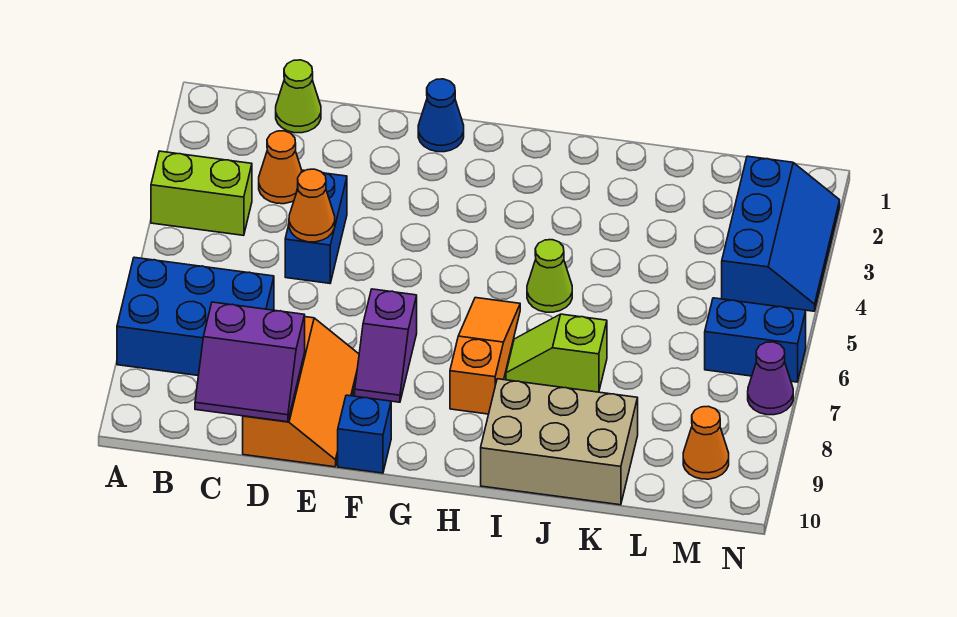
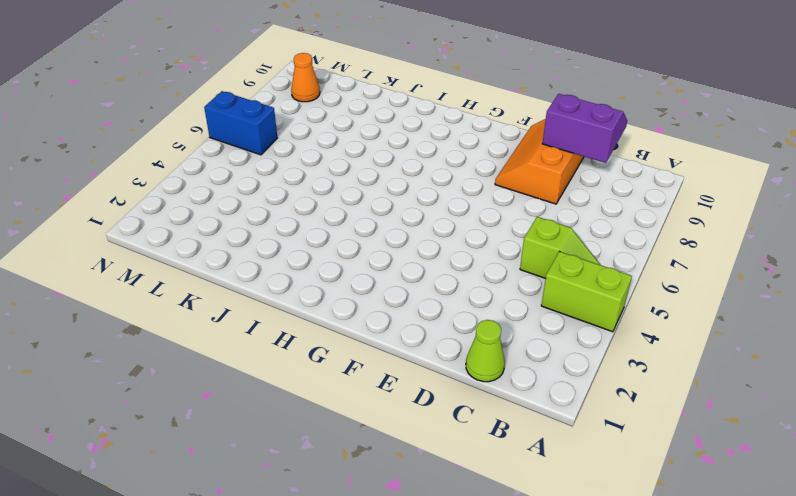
lime 1x2 slope [520,217,600,279] -> lime 1x2 slope moved to [506,314,607,392]
none -> blue 2x3 brick [117,257,274,376]
none -> orange 1x1 cone [259,131,302,204]
none -> blue 1x2 brick [285,170,347,283]

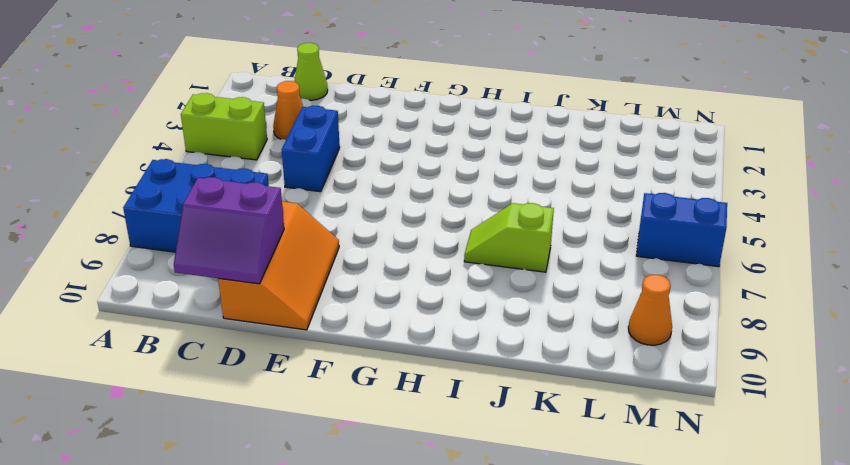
none -> blue 1x1 cone [418,79,464,152]
none -> purple 1x2 slope [355,289,417,402]
none -> blue 1x1 brick [338,395,391,473]

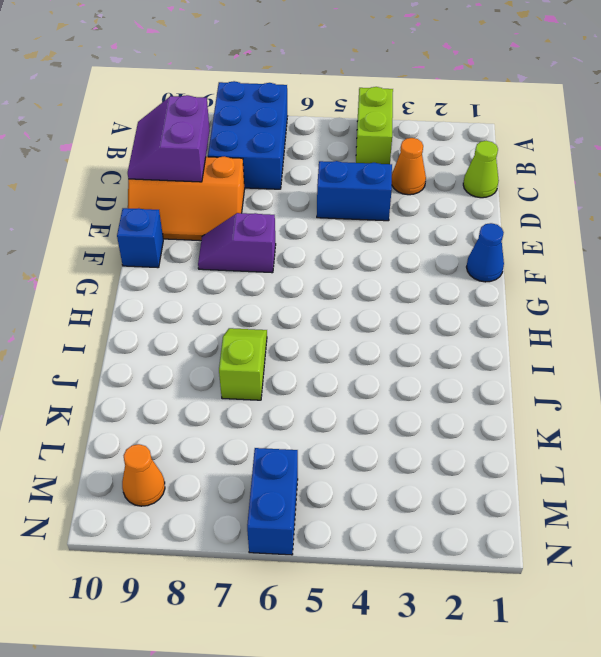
none -> orange 1x3 slope [450,298,520,414]
none -> lime 1x1 cone [527,240,572,312]
none -> tan 2x3 brick [481,379,638,505]

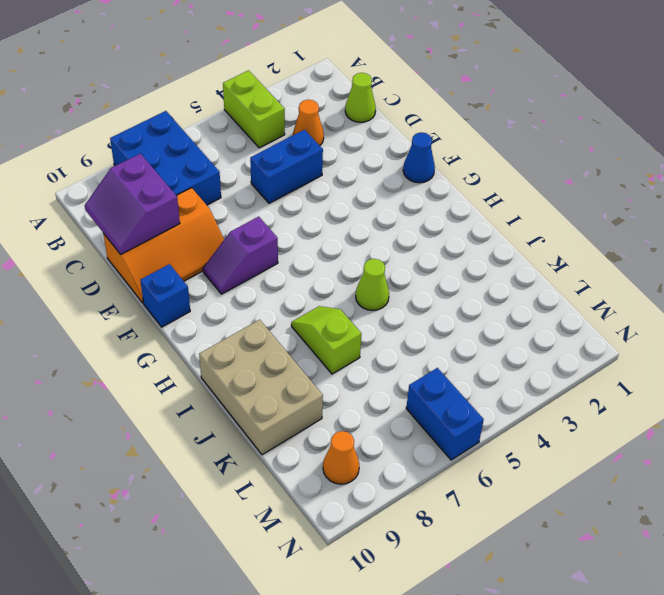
none -> orange 1x3 slope [450,298,520,414]
none -> blue 2x3 slope [722,156,840,311]
none -> purple 1x1 cone [748,342,793,415]

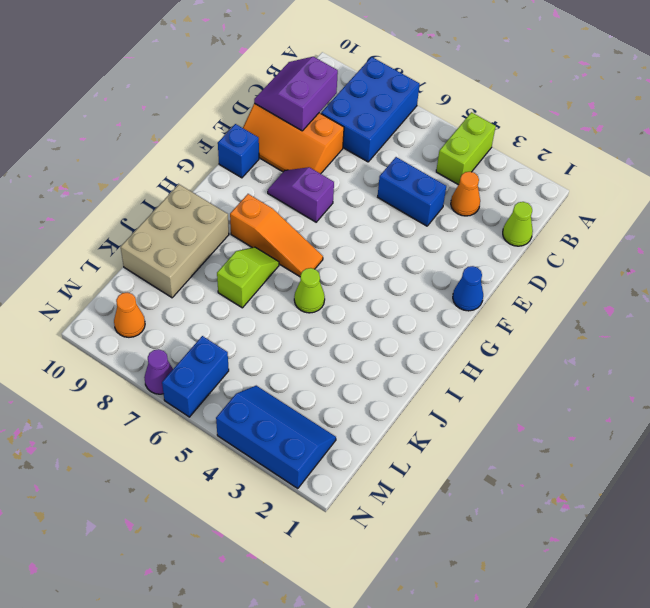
blue 2x3 slope [216,386,336,489] -> blue 2x3 slope turned to [722,156,840,311]
none -> orange 1x1 cone [289,169,335,242]

